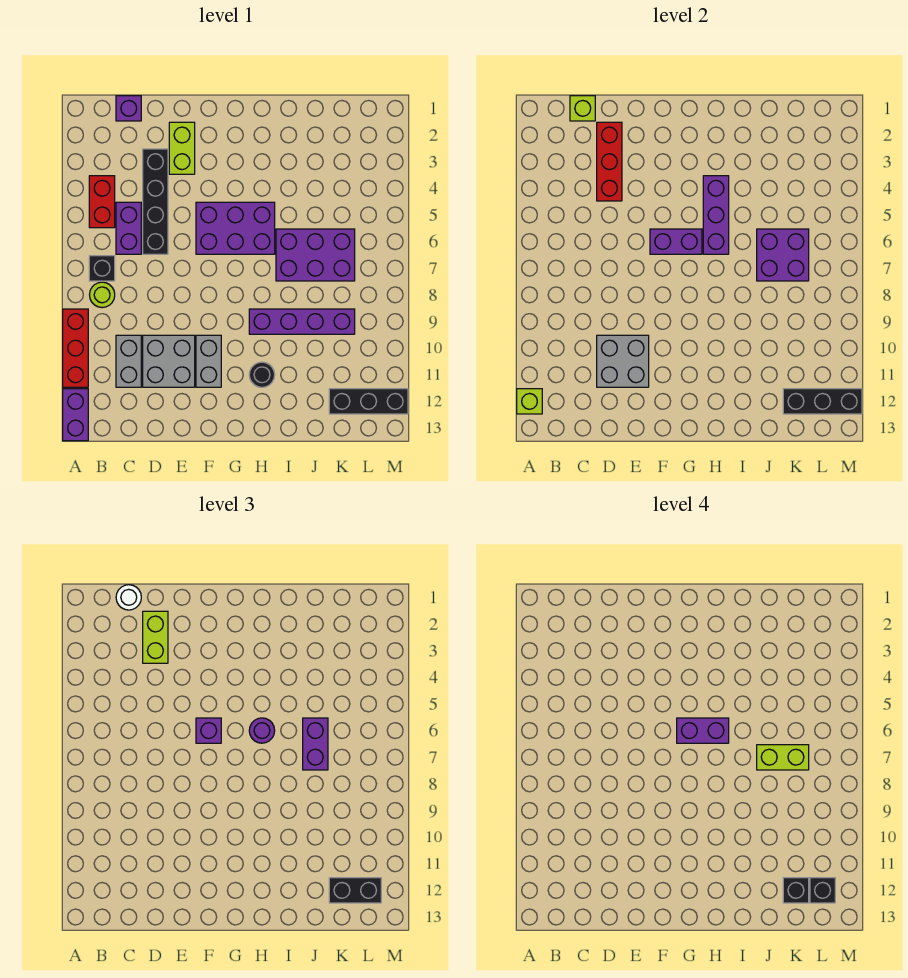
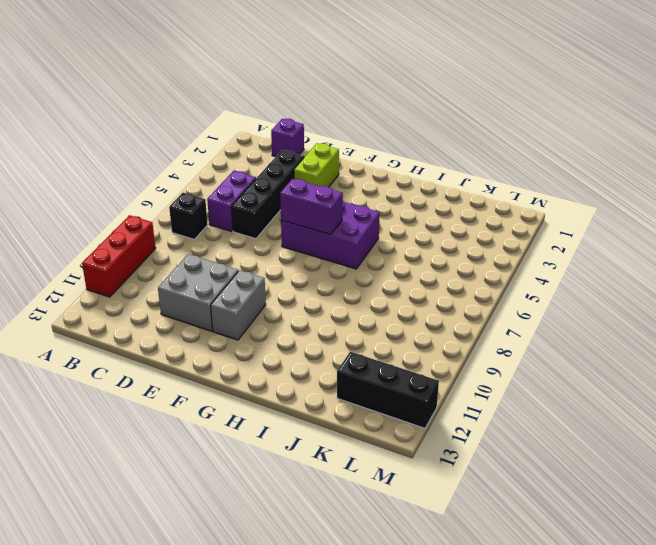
none -> purple 1x2 brick [63,389,88,441]
none -> red 1x2 brick [89,176,115,228]
none -> lime 1x1 round brick [90,282,115,308]
none -> grey 1x2 brick [116,335,141,387]

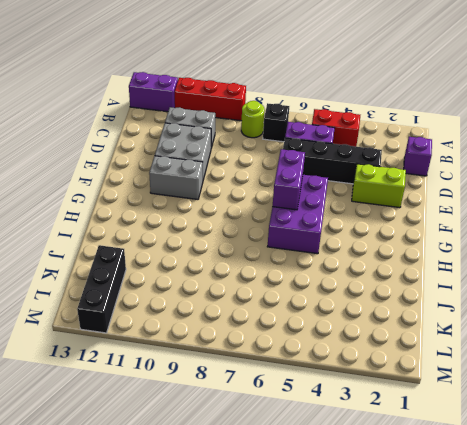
none -> purple 1x4 brick [249,309,355,334]
none -> black 1x1 round brick [249,362,275,387]
none -> purple 2x3 brick [276,229,355,281]
none -> lime 1x1 brick [517,389,542,414]

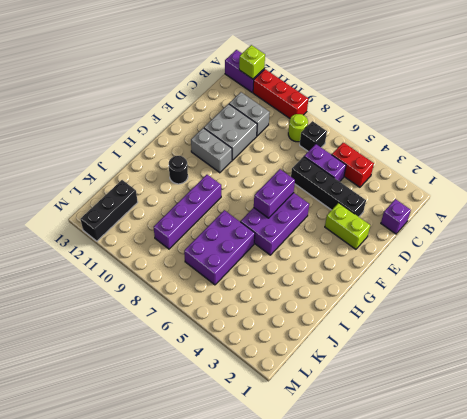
none -> lime 1x1 brick [570,96,595,121]
none -> red 1x3 brick [597,122,622,201]
none -> grey 2x2 brick [597,335,649,387]
none -> purple 1x3 brick [703,176,729,254]

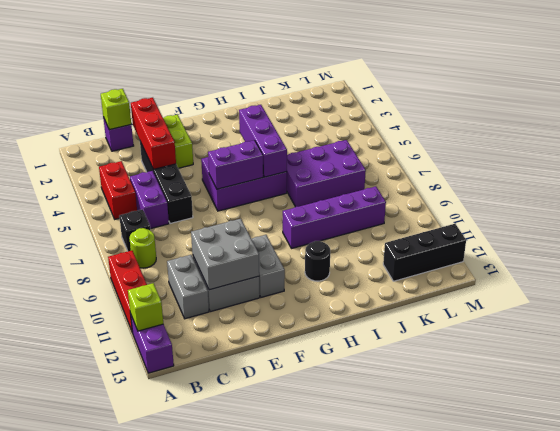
none -> purple 2x2 brick [757,229,809,281]
none -> black 1x3 brick [783,389,862,414]
none -> white 1x1 round brick [116,585,141,610]
none -> lime 1x2 brick [143,611,168,663]

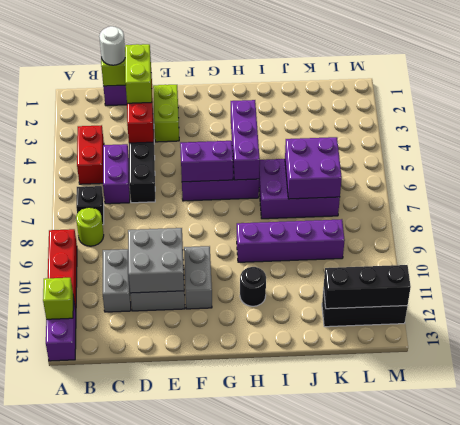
none -> purple 1x1 brick [196,718,221,743]
none -> purple 1x1 round brick [249,718,275,743]
none -> purple 1x2 brick [303,718,328,770]
none -> black 1x2 brick [329,878,381,903]

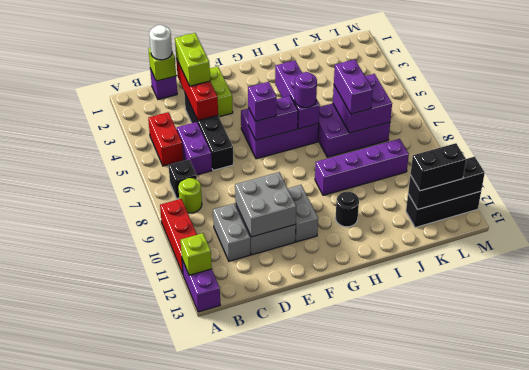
none -> purple 1x2 brick [677,718,729,743]
none -> lime 1x2 brick [757,745,809,770]
none -> black 1x1 brick [783,878,809,903]
none -> black 1x1 brick [810,878,835,903]

